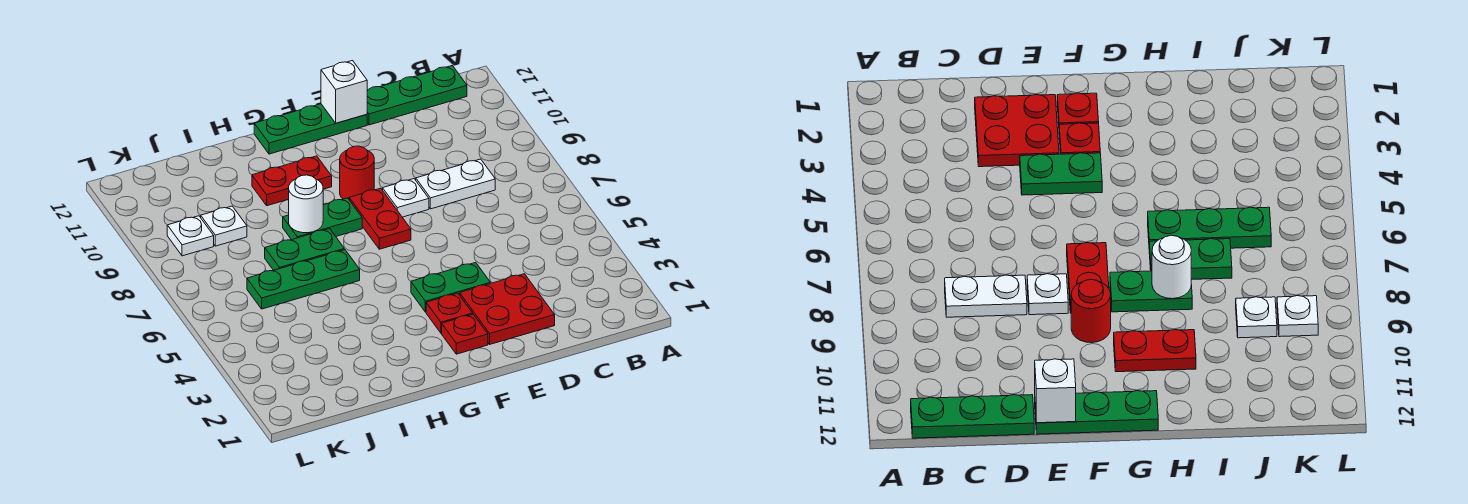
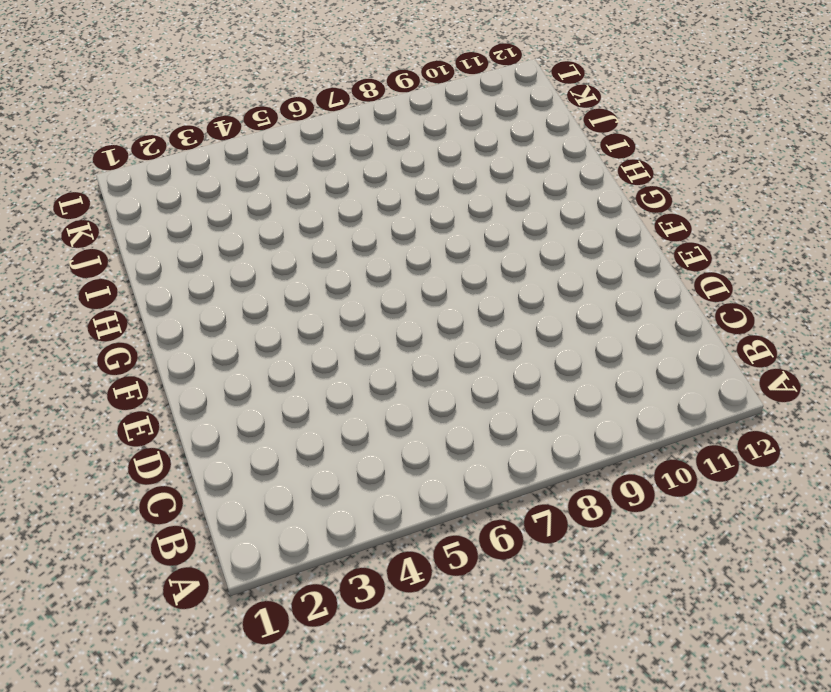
none -> green 1x3 plate [367,66,467,125]
none -> white 1x2 plate [416,159,495,209]
none -> red 2x2 plate [460,274,555,344]

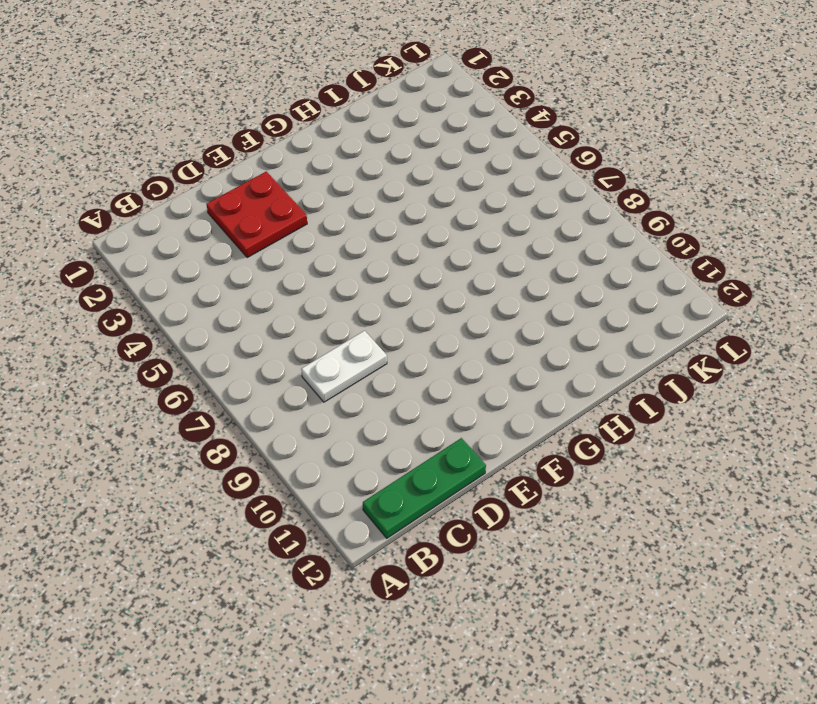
none -> green 1x2 plate [411,262,490,312]
none -> white 1x1 plate [383,179,429,217]
none -> green 1x3 plate [254,104,367,154]

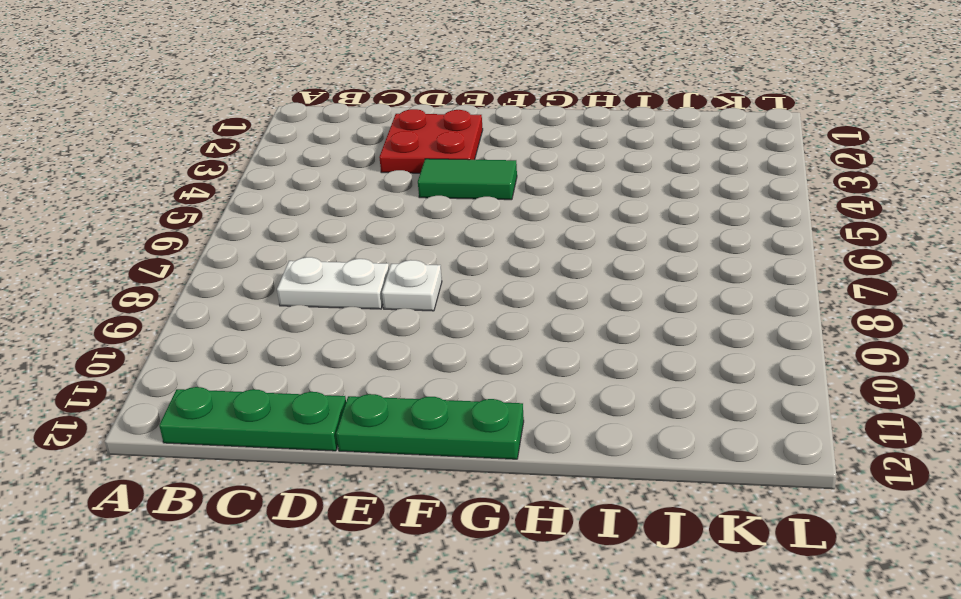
green 1x2 tile [418,159,517,200] -> green 1x2 plate [411,262,490,312]
none -> red 1x1 plate [442,314,488,354]
none -> red 1x1 plate [426,293,473,333]
none -> red 1x2 plate [349,188,411,249]

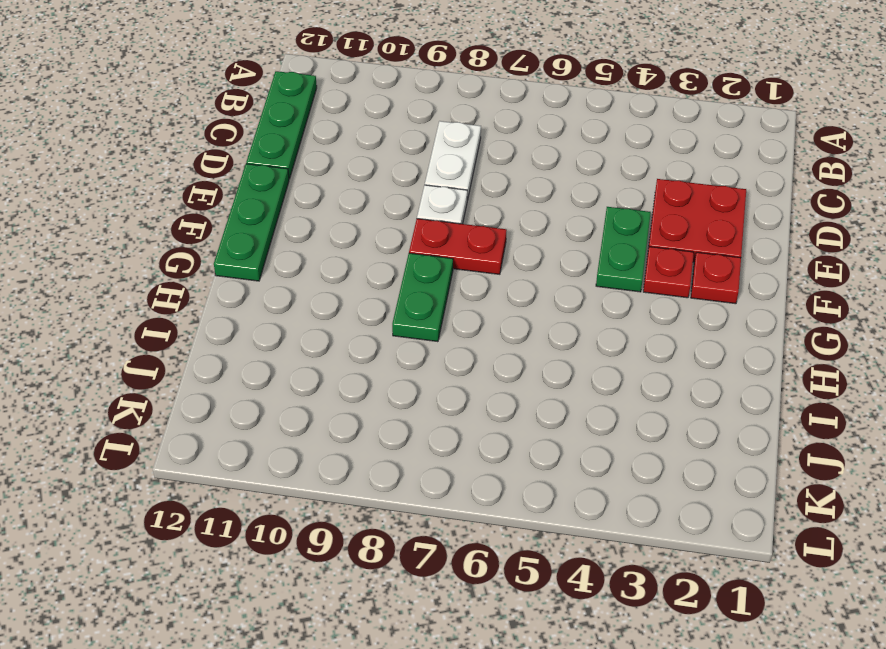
none -> red 1x1 round brick [340,146,374,199]
none -> red 1x2 plate [252,156,332,206]
none -> green 1x3 plate [247,250,360,309]

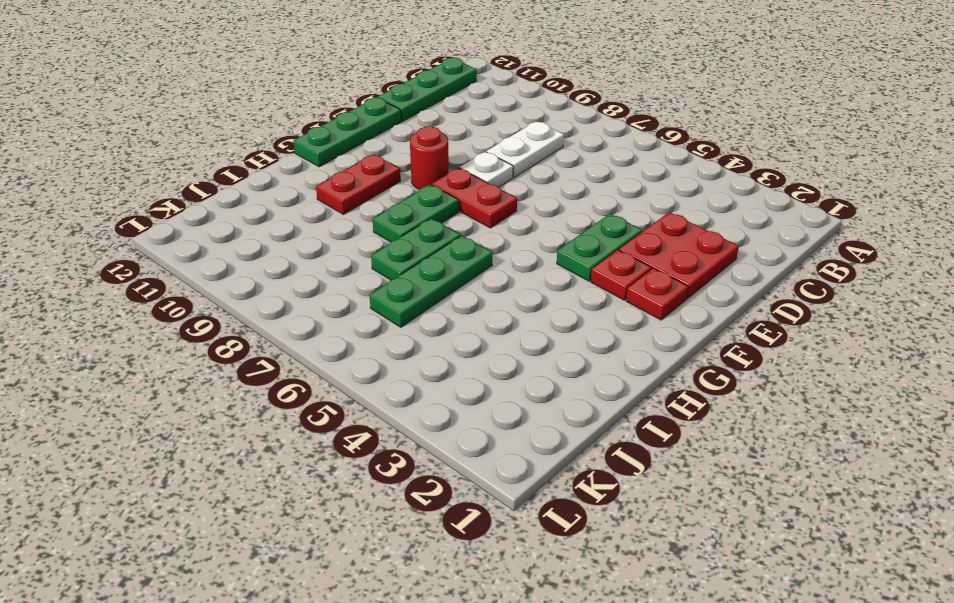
none -> white 1x1 plate [201,206,247,246]
none -> white 1x1 plate [167,216,214,256]
none -> white 1x1 brick [321,61,367,123]

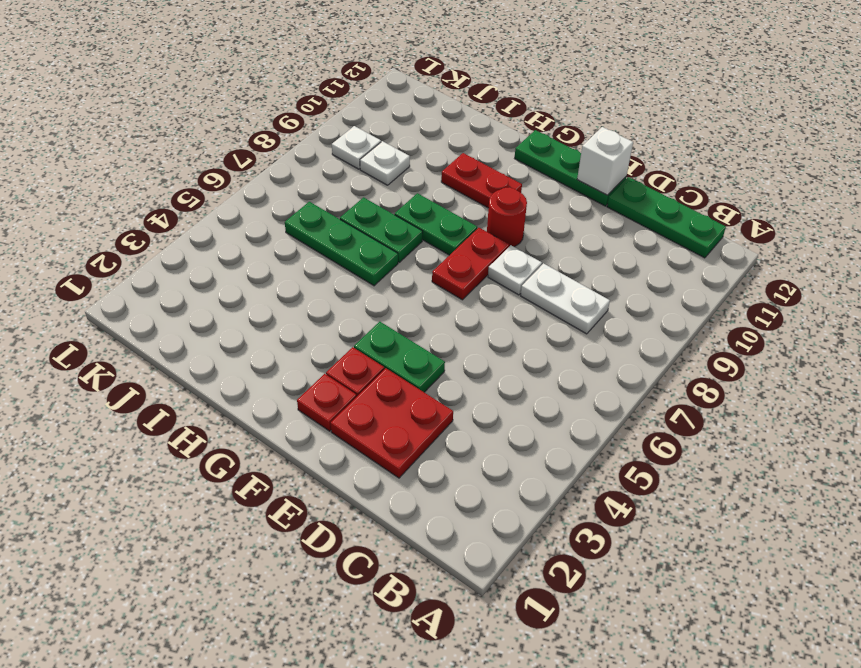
none -> white 1x1 round brick [289,175,323,233]

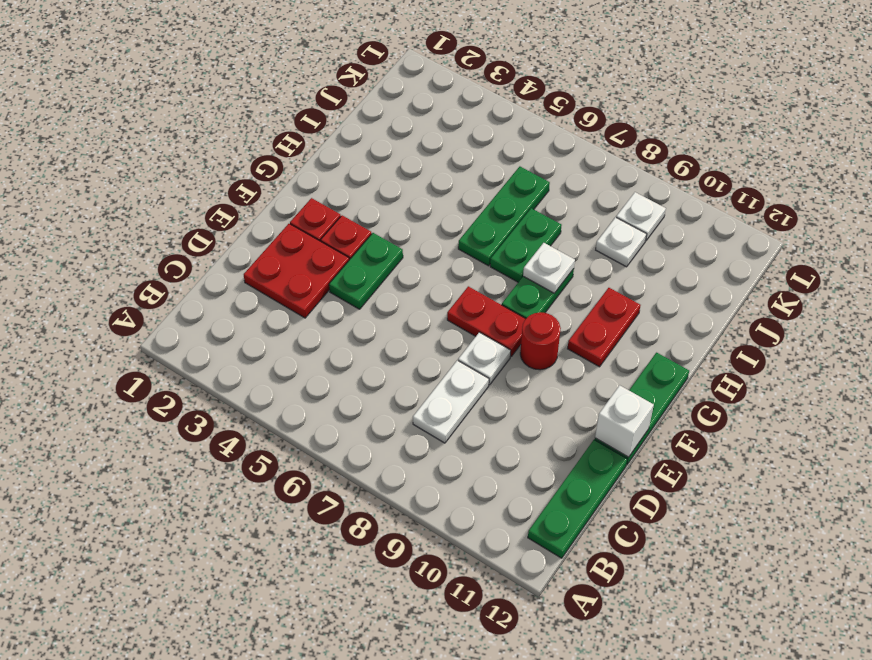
white 1x1 plate [523,243,575,293] -> white 1x1 round brick [289,175,323,233]

